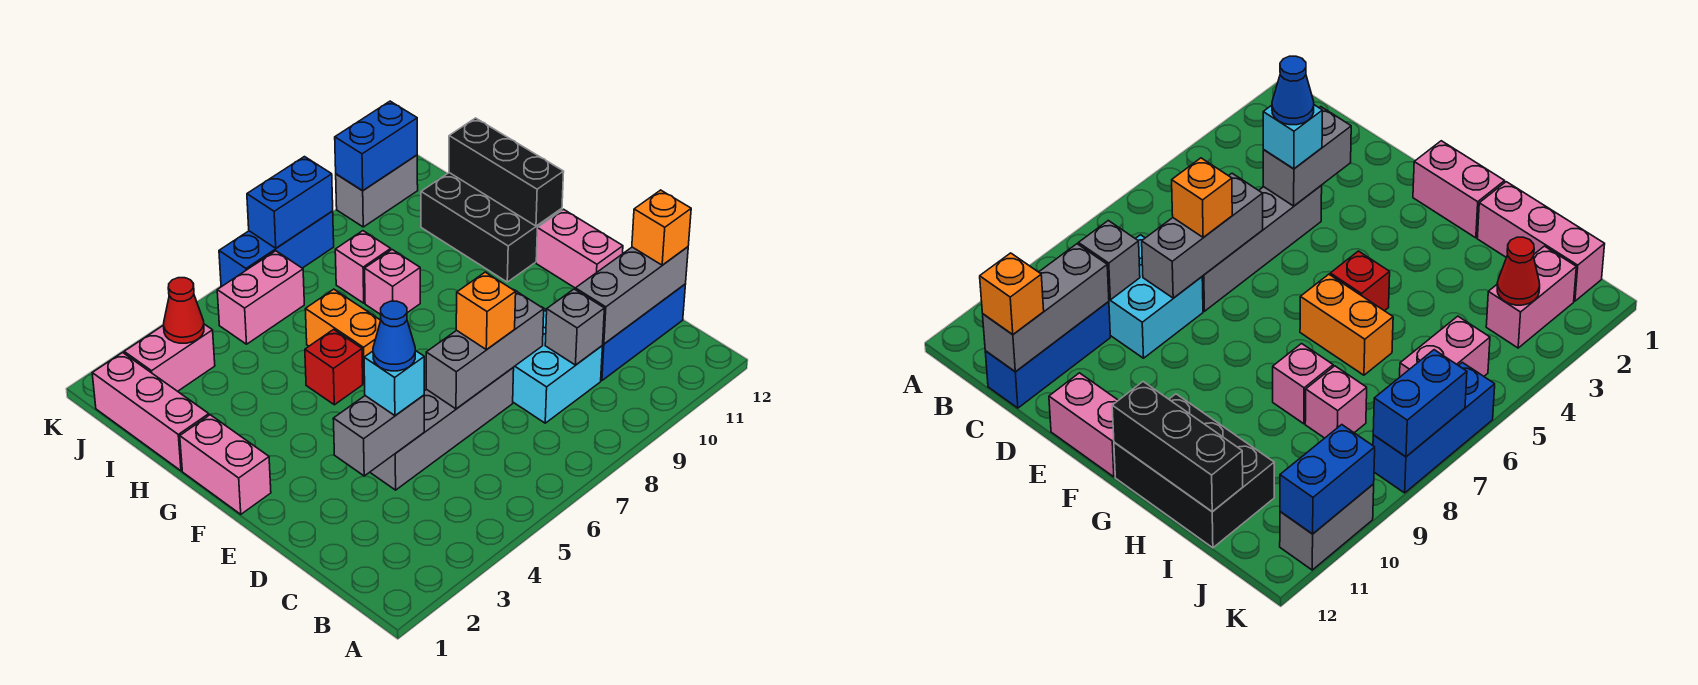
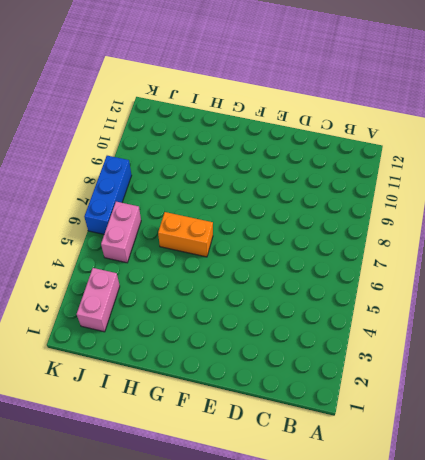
none -> cyan 2x2 brick [513,307,602,423]
none -> blue 1x3 brick [601,284,686,381]
none -> grey 1x4 brick [370,368,514,490]

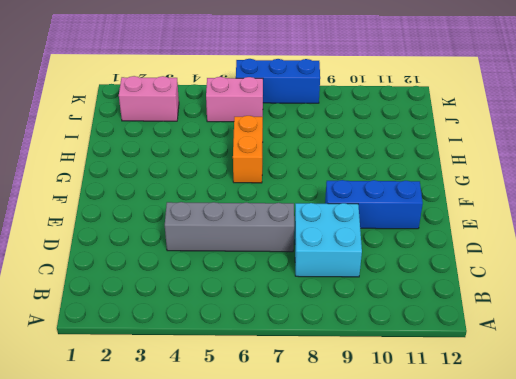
blue 1x3 brick [325,180,423,229] -> blue 1x3 brick moved to [601,284,686,381]
none -> pink 1x2 brick [536,209,623,288]
none -> pink 1x2 brick [180,415,271,514]
none -> red 1x1 brick [305,329,363,405]

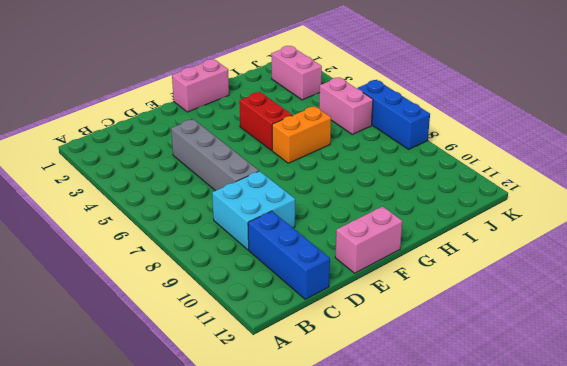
red 1x2 brick [239,92,292,150] -> red 1x1 brick [305,329,363,405]
none -> black 2x3 brick [421,173,562,282]
none -> pink 1x3 brick [92,353,209,471]
none -> pink 1x1 brick [365,250,420,314]

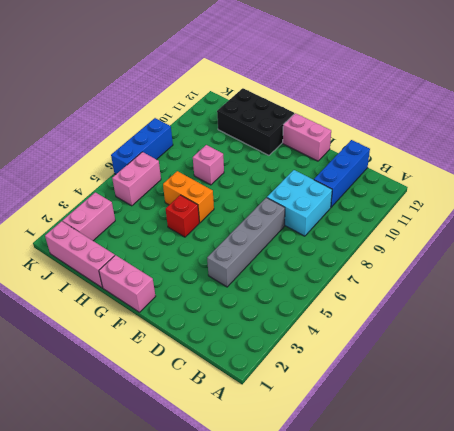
none -> pink 1x1 brick [335,231,391,303]
none -> grey 1x2 brick [336,155,418,227]
none -> grey 1x1 brick [545,289,605,365]

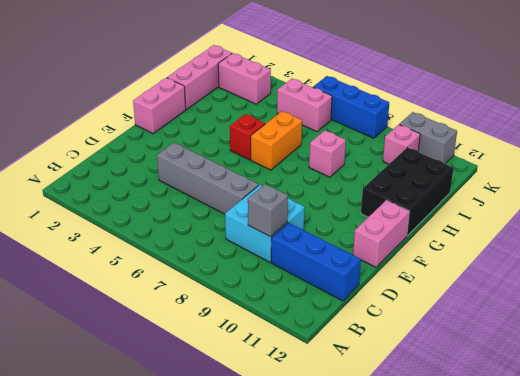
pink 1x1 brick [383,125,420,164] -> pink 1x1 brick moved to [335,231,391,303]
none -> grey 1x3 brick [575,247,688,344]
none -> grey 1x2 brick [333,395,424,476]
none -> grey 1x3 brick [426,290,544,409]

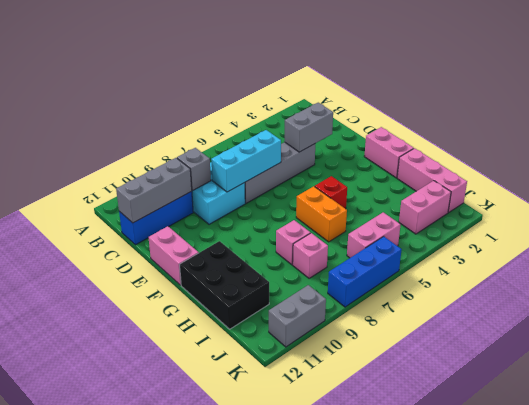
cyan 1x3 brick [211,130,281,192] -> grey 1x3 brick [426,290,544,409]
none -> black 1x3 brick [449,118,564,226]
none -> red 1x1 cone [164,278,204,343]
none -> blue 1x2 brick [247,157,333,248]

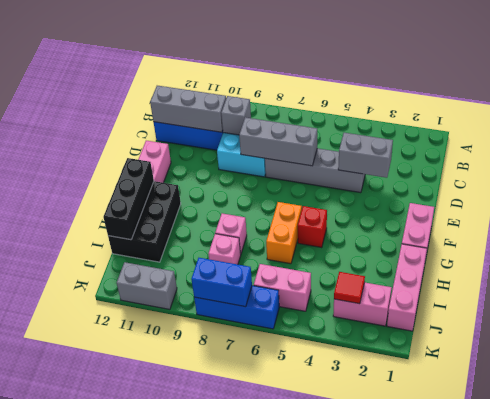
red 1x1 tile [334,272,365,304] -> red 1x1 cone [164,278,204,343]
none -> blue 1x2 brick [335,101,417,191]
none -> orange 1x1 brick [632,190,691,265]
none -> cyan 1x1 brick [364,351,425,416]

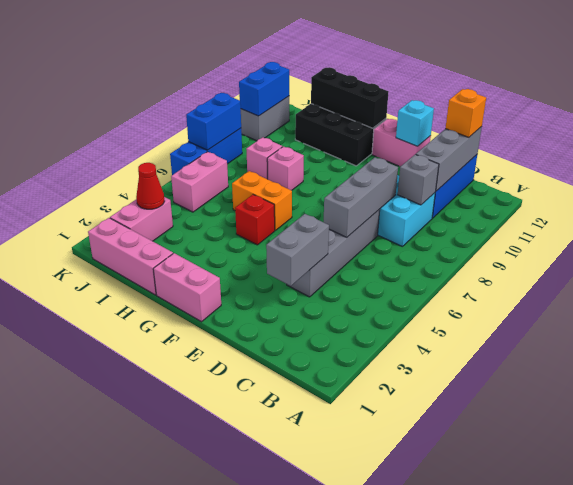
cyan 1x1 brick [396,100,434,146] -> cyan 1x1 brick moved to [364,351,425,416]
none -> orange 1x1 brick [456,272,516,350]
none -> blue 1x1 cone [373,301,415,371]

